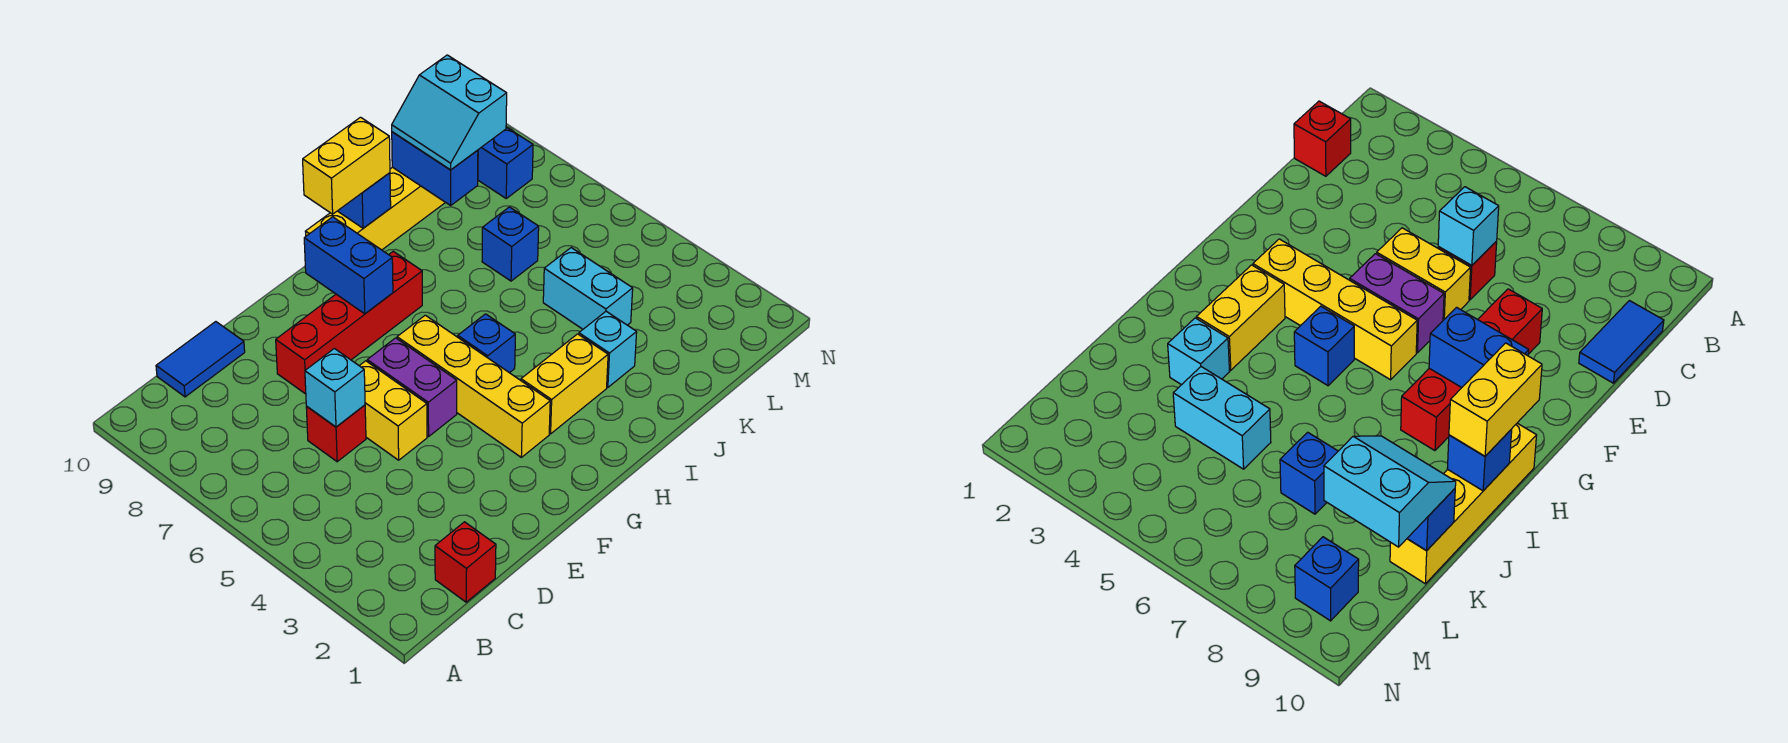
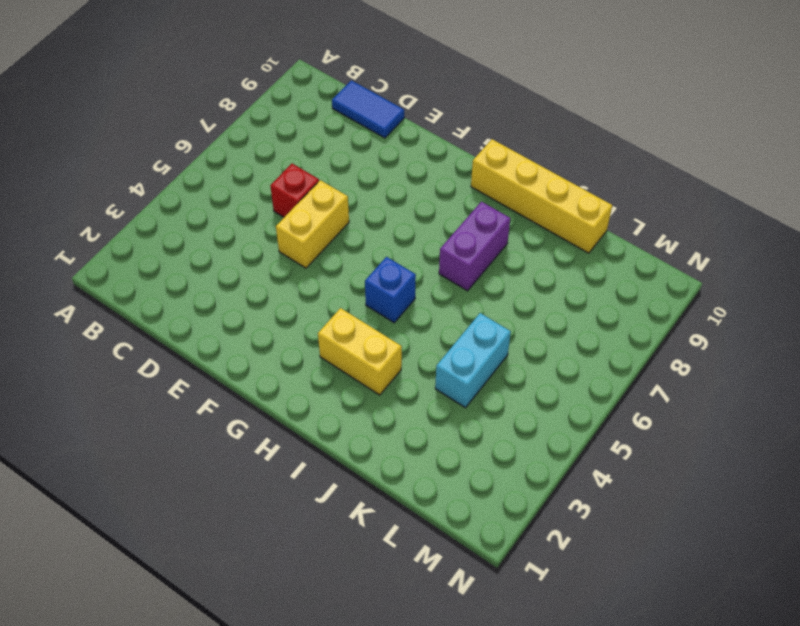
purple 1x2 brick [439,202,510,291] -> purple 1x2 brick moved to [367,338,457,437]
none -> red 1x1 brick [435,522,496,602]
none -> red 1x4 brick [276,251,422,394]
none -> yellow 1x4 brick [397,315,550,457]

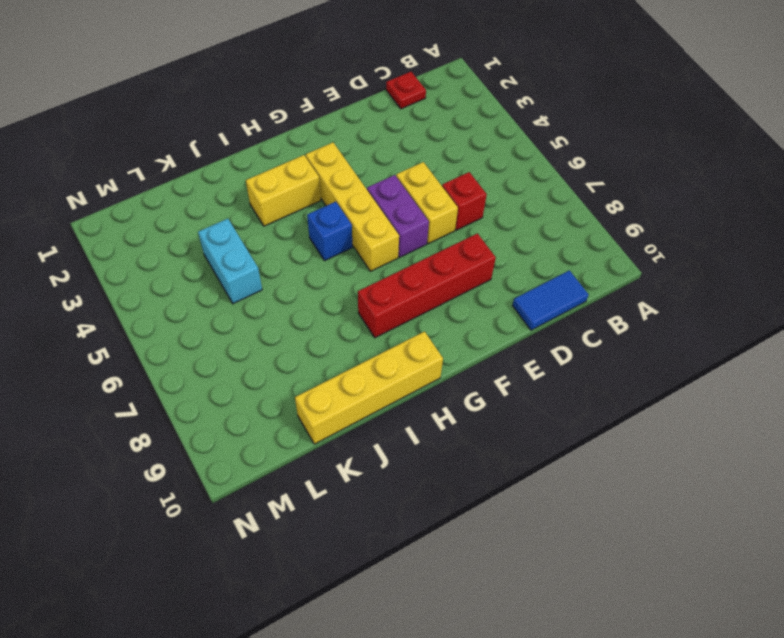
red 1x1 plate [386,72,426,109] -> red 1x1 brick [435,522,496,602]
none -> cyan 1x1 brick [579,311,637,387]
none -> blue 1x1 brick [482,207,539,281]
none -> blue 1x1 brick [478,127,533,198]

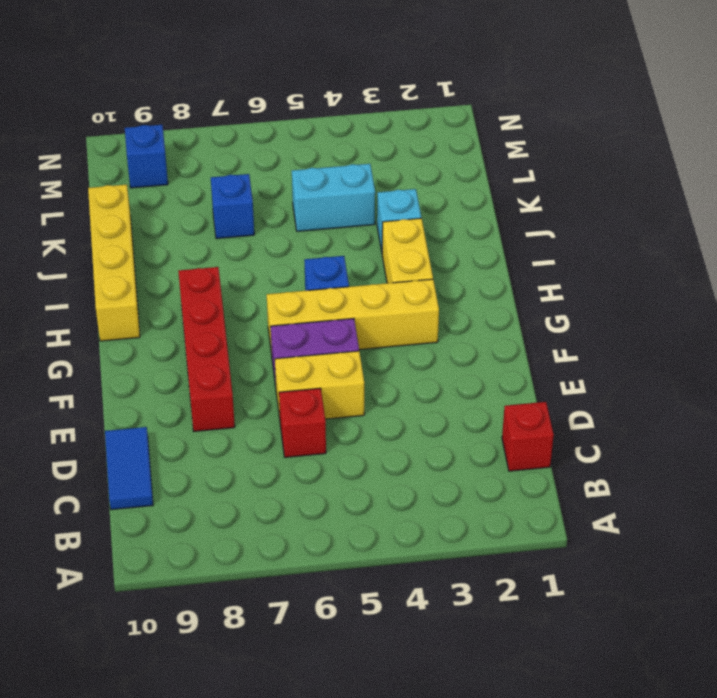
none -> cyan 1x1 brick [305,348,365,427]
none -> blue 1x2 brick [304,217,393,314]
none -> blue 1x1 brick [338,173,391,228]

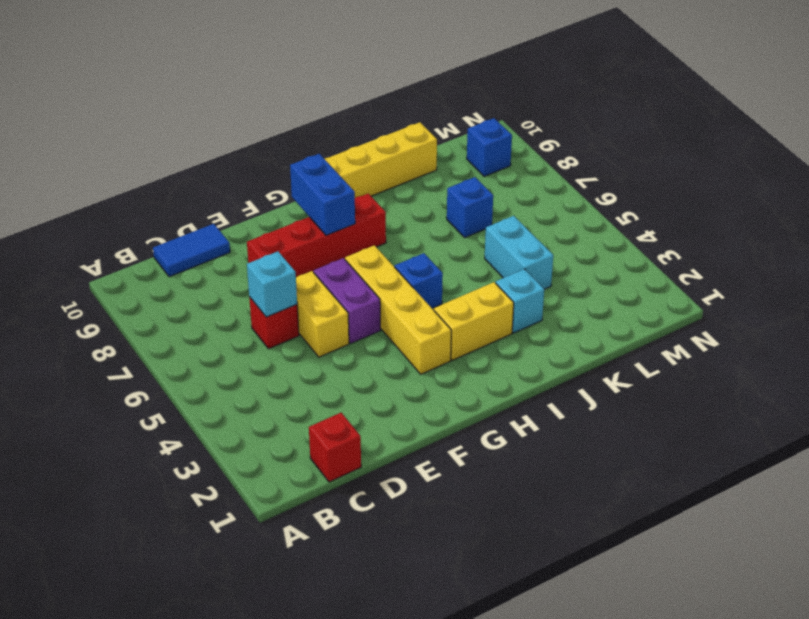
none -> blue 1x1 brick [338,173,391,228]
none -> blue 1x2 brick [392,132,478,205]
none -> yellow 1x2 brick [303,117,390,214]

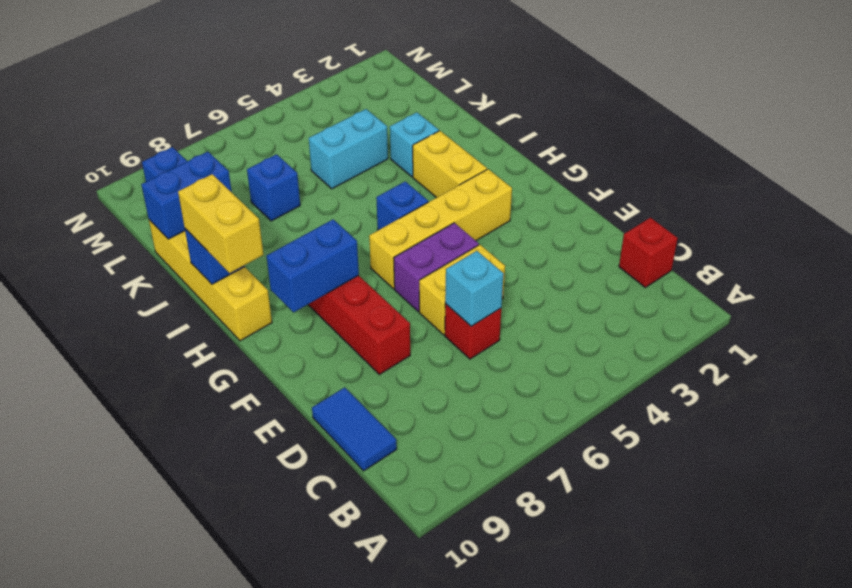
none -> cyan 2x2 slope [392,55,507,170]

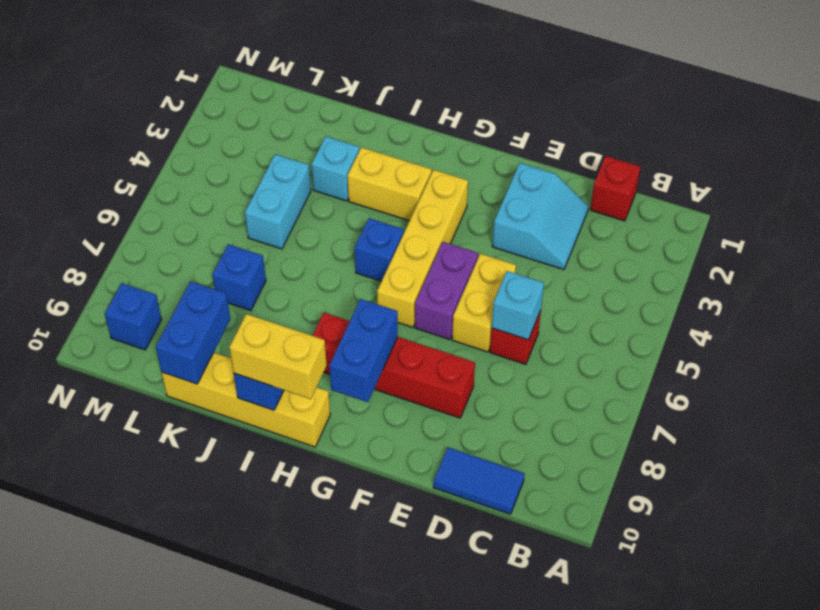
cyan 2x2 slope [492,163,588,270] -> cyan 2x2 slope moved to [392,55,507,170]

